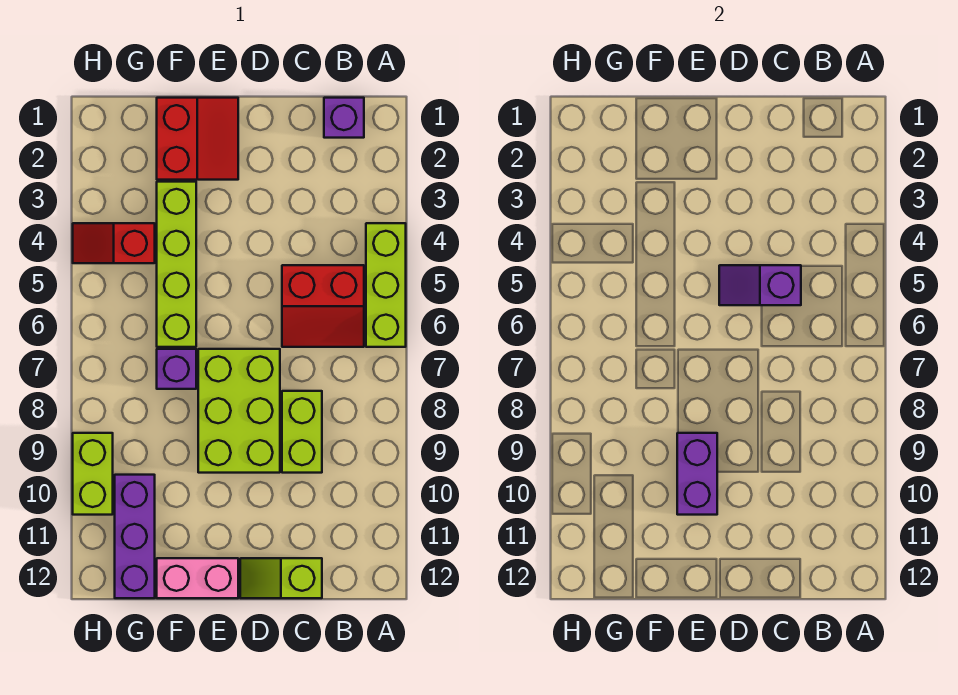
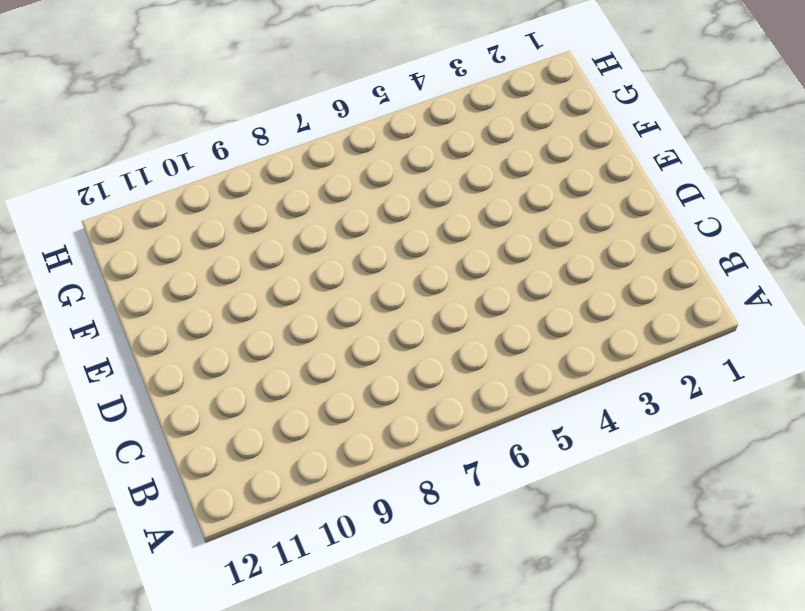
none -> lime 1x3 brick [366,223,406,347]
none -> purple 1x1 brick [324,98,364,138]
none -> red 2x2 slope [282,265,364,347]

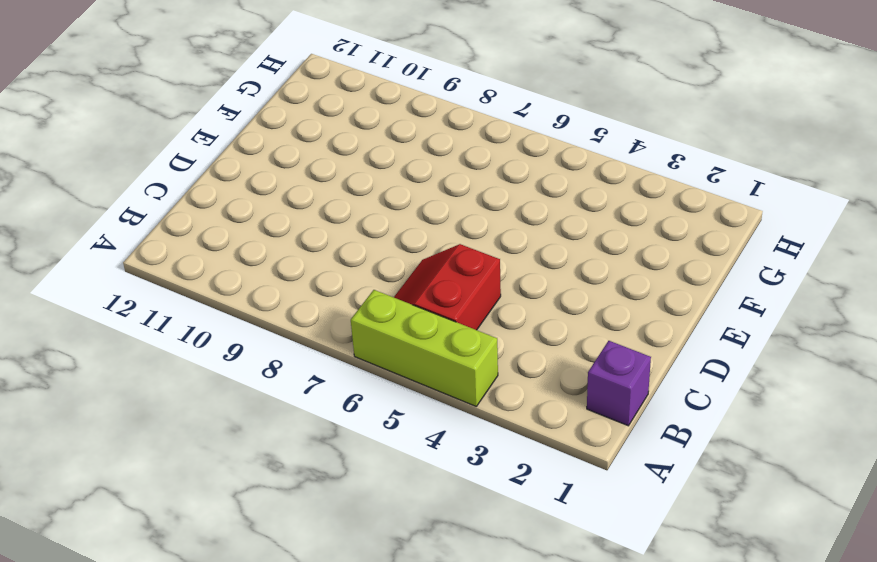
none -> lime 1x2 brick [282,391,322,473]
none -> lime 1x2 slope [240,558,322,598]
none -> lime 2x3 brick [198,349,280,473]

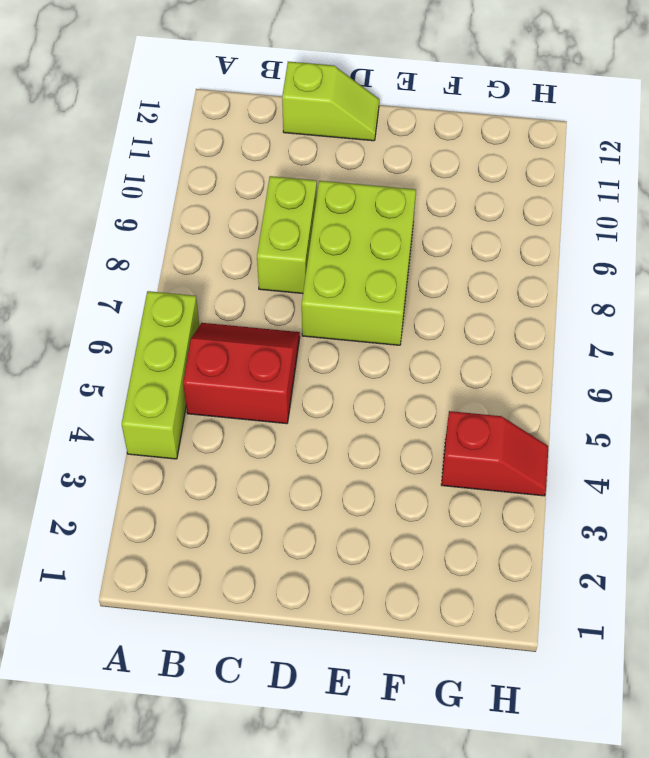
none -> purple 1x1 brick [324,98,364,138]
none -> red 2x2 slope [157,98,238,180]
none -> pink 1x2 brick [157,558,238,598]

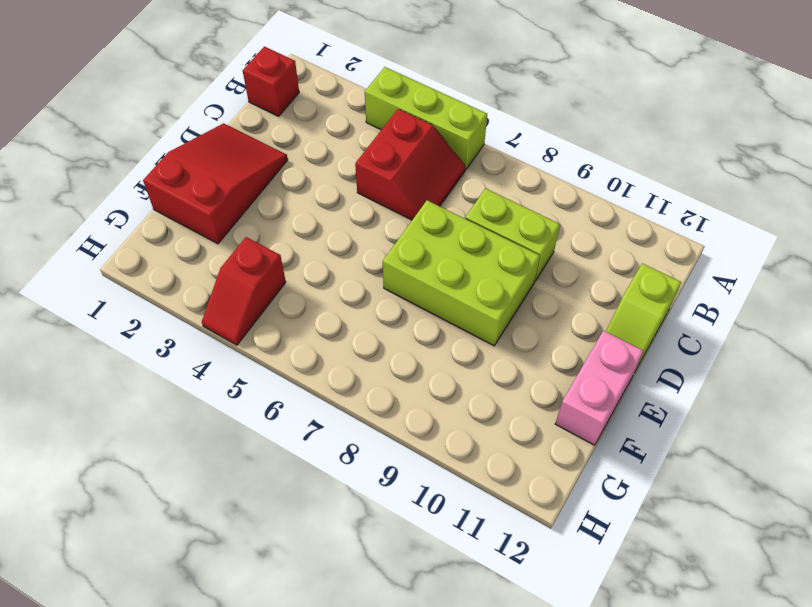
red 1x1 brick [243,46,299,116] -> purple 1x1 brick [324,98,364,138]
red 2x3 slope [143,123,288,244] -> red 2x2 slope [157,98,238,180]
none -> lime 1x4 brick [157,182,196,347]
none -> purple 1x1 brick [157,349,196,389]
none -> purple 1x3 brick [115,475,155,598]

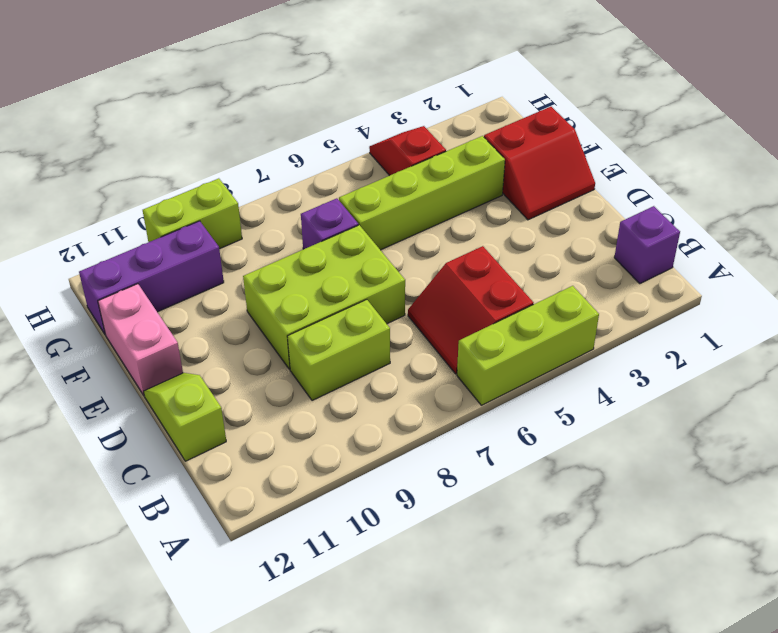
none -> purple 1x2 slope [719,265,801,305]
none -> purple 1x2 brick [677,433,717,515]

